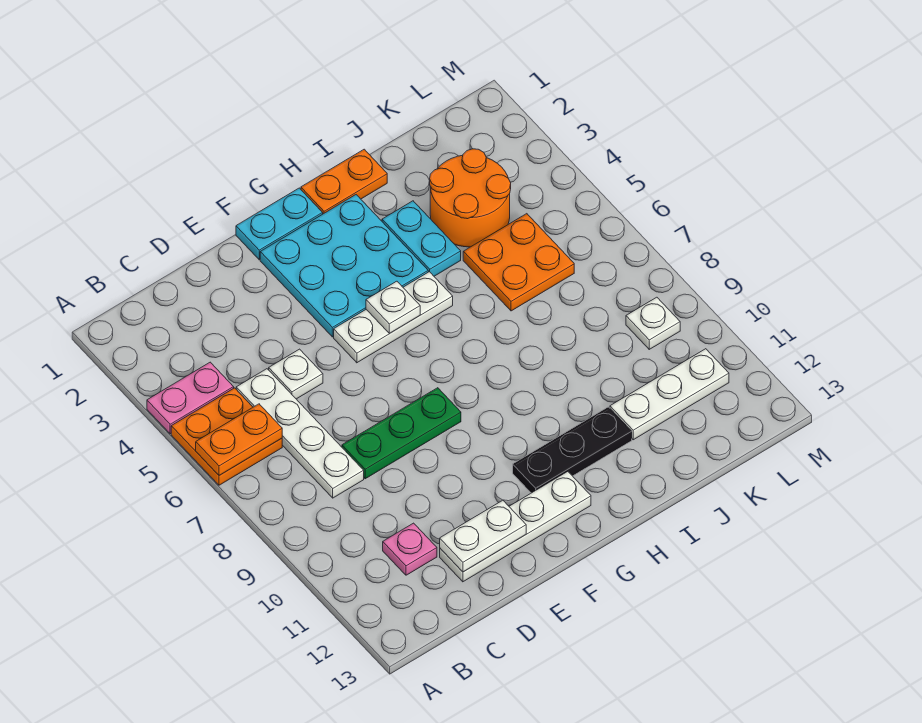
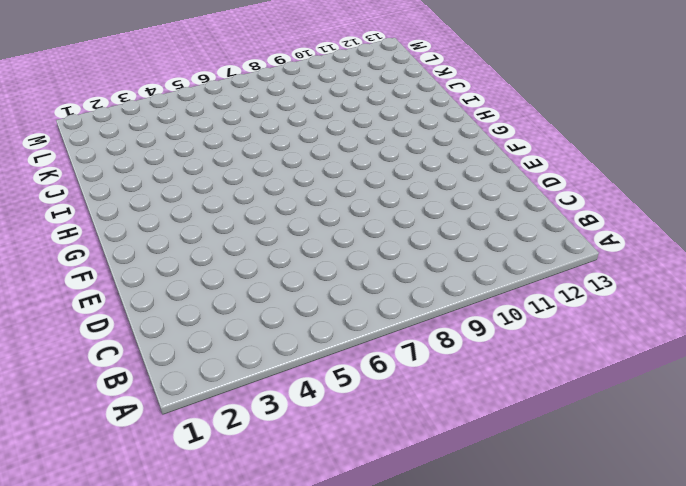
none -> pink 1x2 plate [147,362,234,434]
none -> orange 2x2 plate [171,388,282,485]
none -> white 1x4 plate [236,369,364,498]

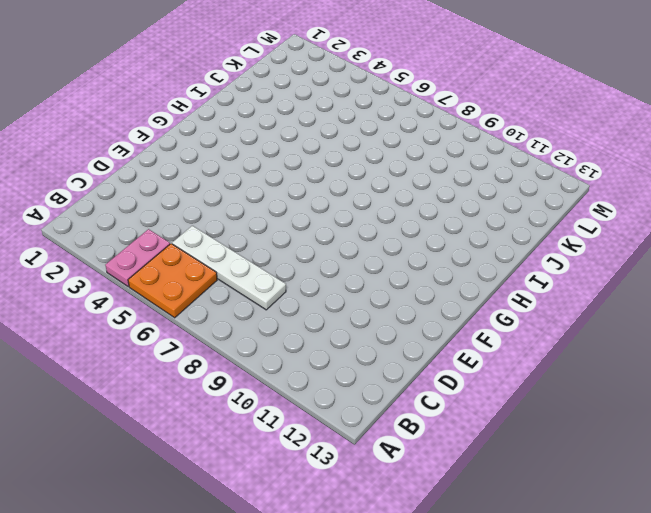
none -> pink 1x1 plate [383,523,437,575]
none -> white 1x1 plate [269,349,323,399]
none -> green 1x3 plate [342,388,461,479]

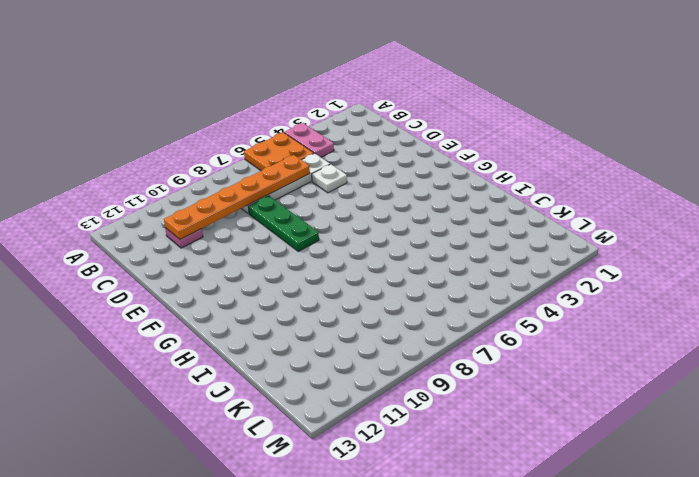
orange 1x6 plate [164,155,310,239] -> none
none -> white 1x4 plate [440,472,591,582]
none -> cyan 1x2 plate [236,188,323,260]
none -> cyan 3x3 plate [260,195,428,337]

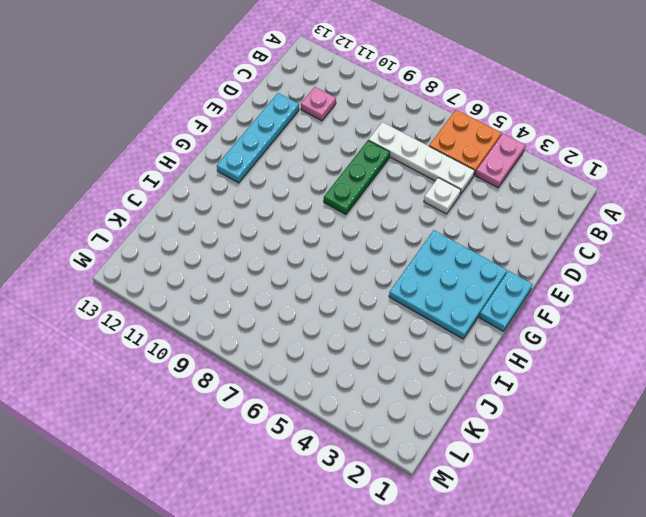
cyan 1x4 plate [217,93,299,183] -> white 1x4 plate [440,472,591,582]
none -> white 1x3 plate [334,272,453,363]
none -> black 1x3 plate [513,407,632,493]
none -> orange 1x2 plate [301,149,387,214]

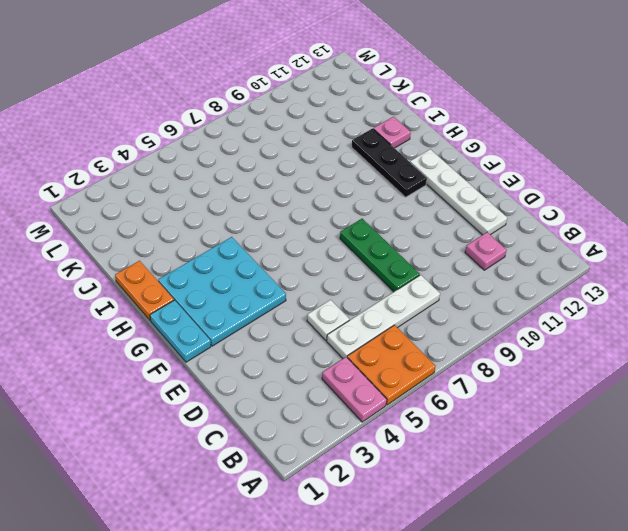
pink 1x1 plate [373,117,411,148] -> none
none -> white 1x3 plate [334,272,453,363]
none -> cyan 1x2 plate [382,201,461,276]
none -> orange 2x2 round brick [430,149,511,247]

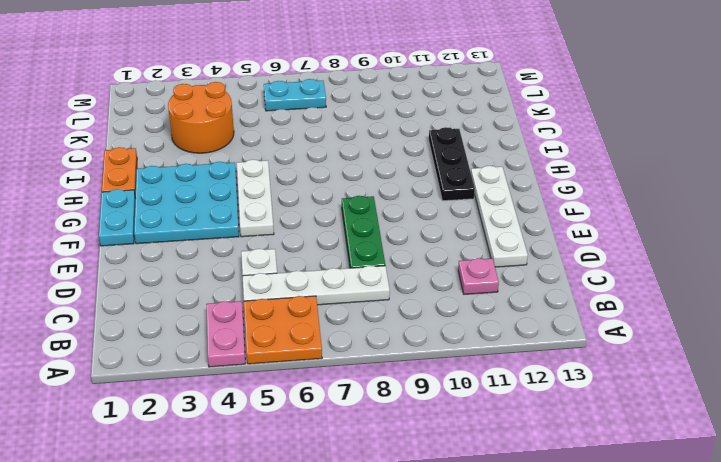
cyan 1x2 plate [264,79,326,111] -> cyan 1x2 plate moved to [382,201,461,276]
none -> orange 2x2 plate [463,214,574,311]
none -> white 1x3 plate [610,349,729,440]
none -> white 1x1 plate [626,297,680,349]

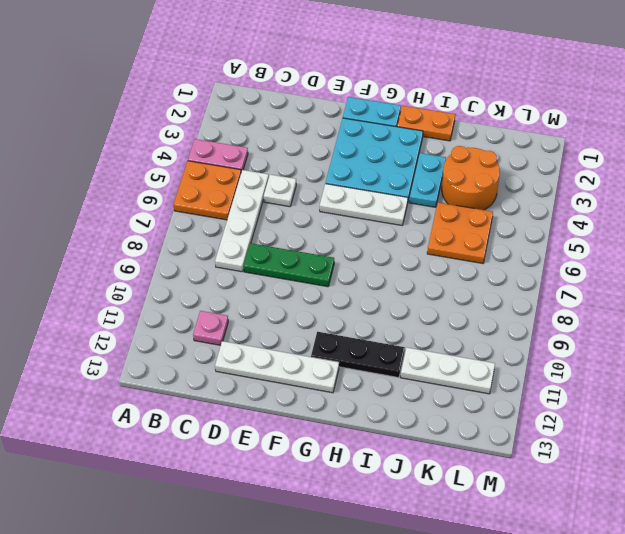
none -> white 1x1 plate [626,297,680,349]
none -> orange 1x2 plate [196,404,282,475]
none -> white 1x2 plate [440,500,526,572]

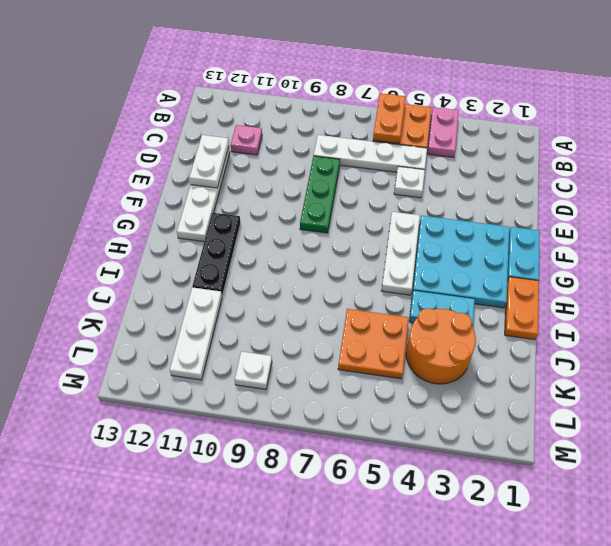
none -> white 1x1 plate [366,281,420,333]

